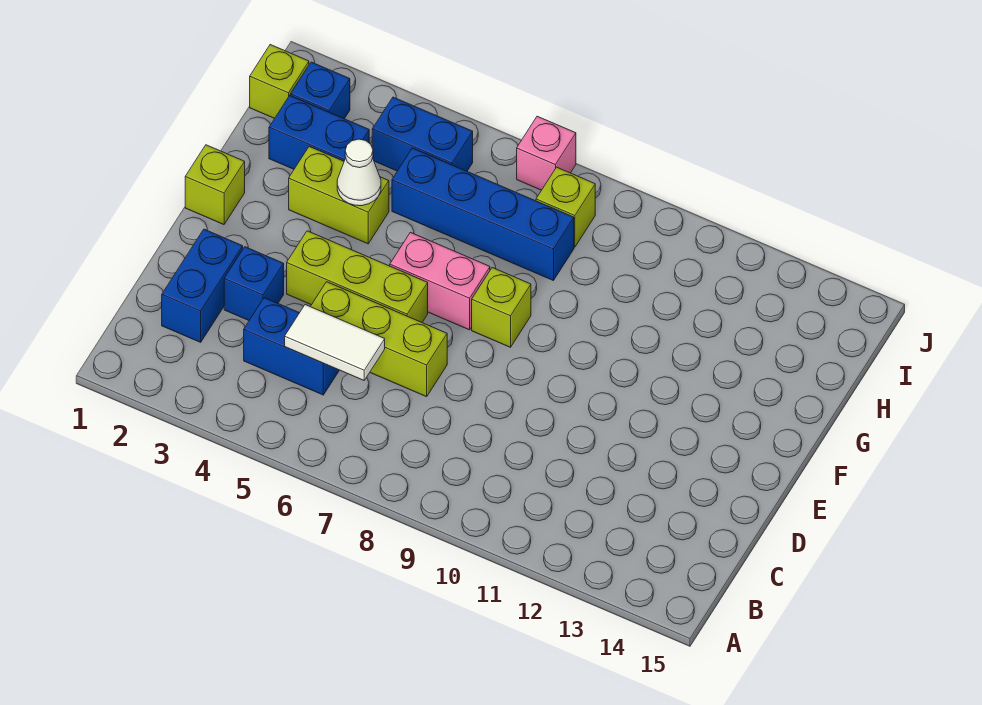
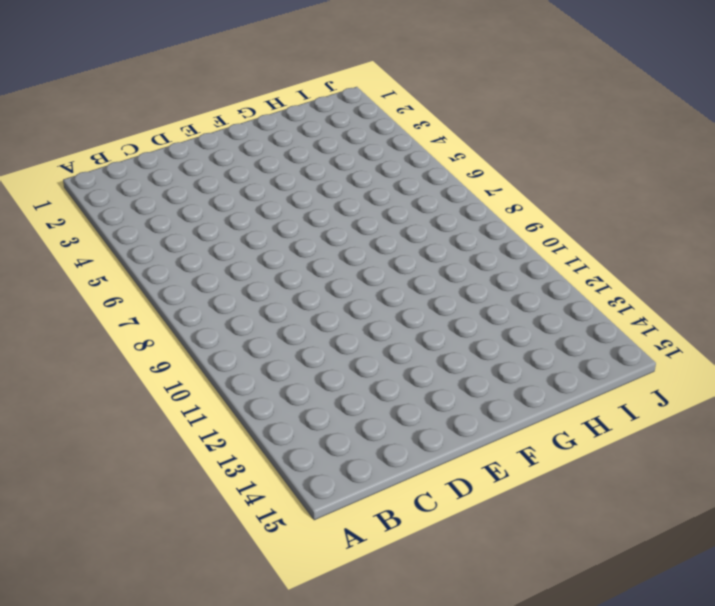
none -> blue 1x2 brick [162,229,243,342]
none -> blue 1x2 brick [244,298,339,395]
none -> blue 1x1 brick [224,247,284,320]

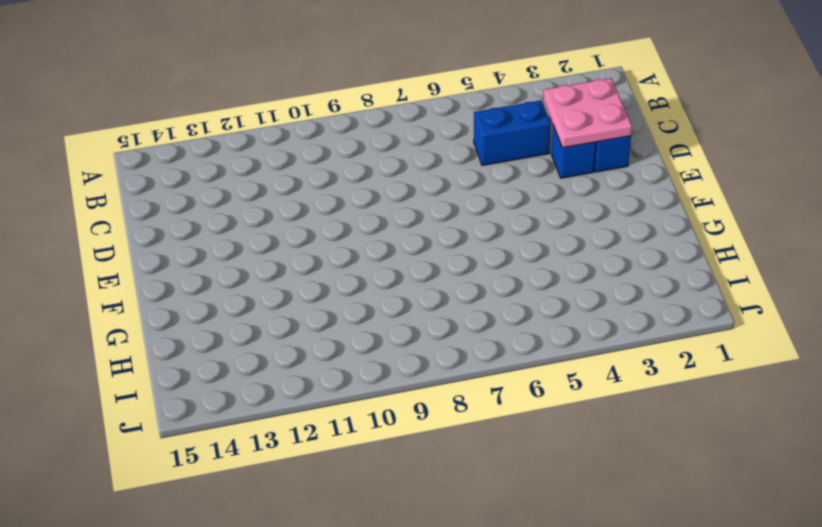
pink 2x2 plate [543,78,632,148] -> none
none -> lime 1x3 brick [310,282,447,397]
none -> lime 1x3 brick [287,231,428,322]
none -> lime 1x1 brick [185,145,245,225]

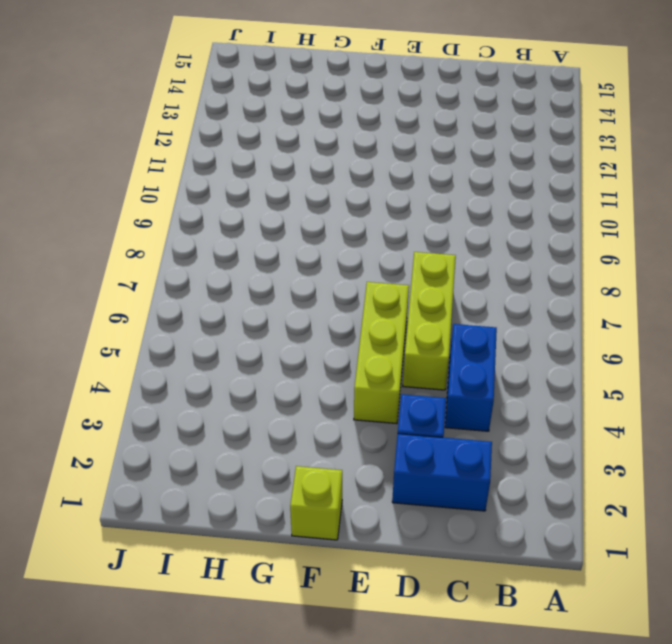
none -> pink 1x2 brick [390,232,490,330]
none -> lime 1x1 brick [472,268,531,347]
none -> lime 1x2 brick [289,147,389,244]

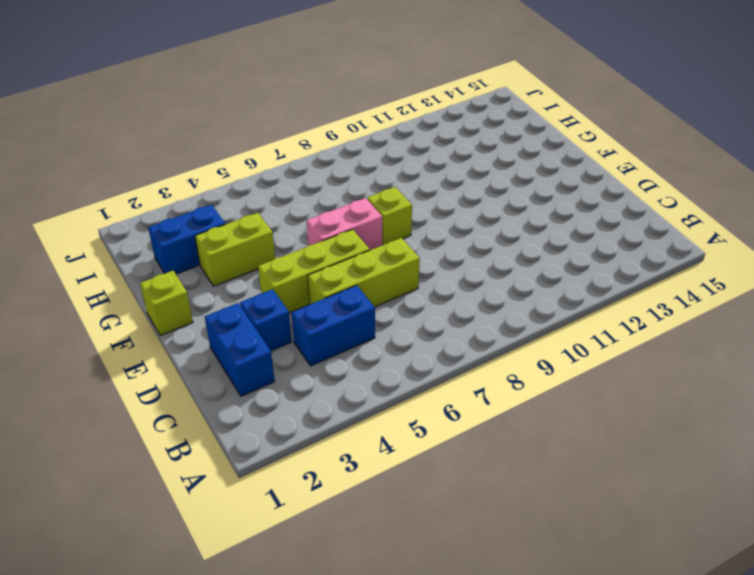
none -> blue 1x4 brick [392,148,574,281]
none -> lime 1x1 brick [250,45,309,119]
none -> blue 1x1 brick [291,62,350,119]

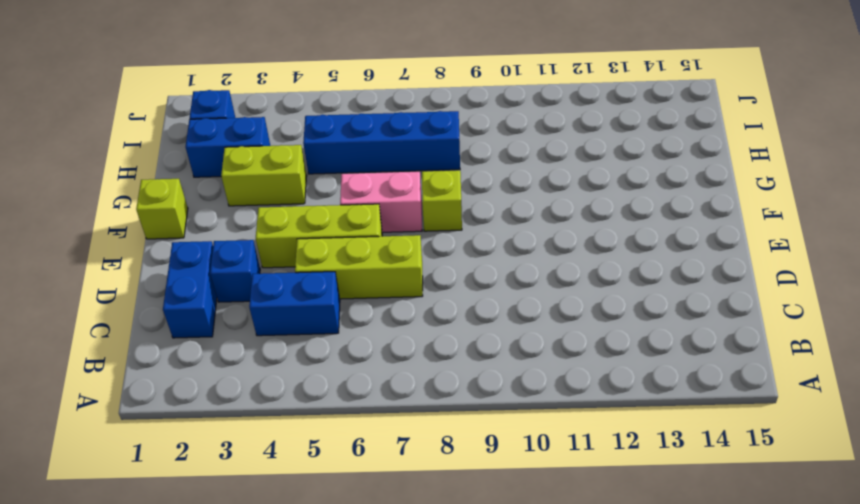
none -> lime 1x1 brick [250,45,309,119]
none -> blue 1x2 brick [372,97,473,171]
none -> lime 1x1 brick [536,167,595,247]

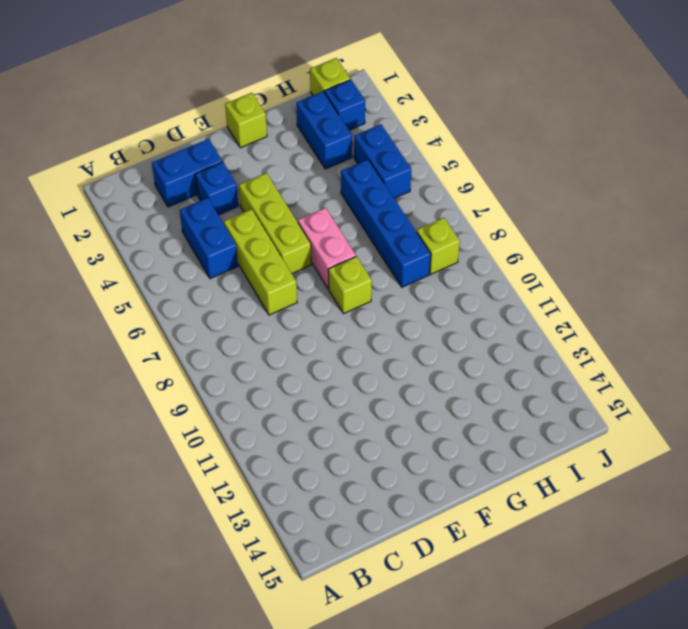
none -> lime 1x2 brick [289,147,389,244]
none -> pink 1x1 brick [517,116,576,190]
none -> white 1x2 tile [285,305,385,380]

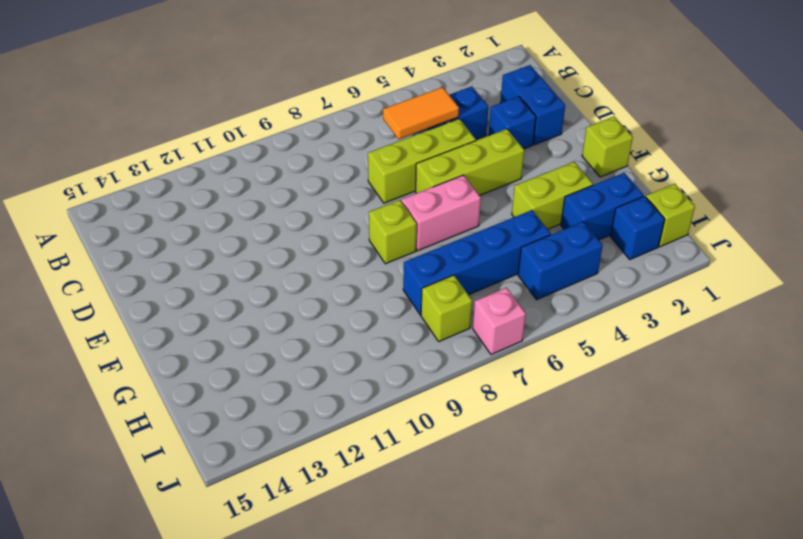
orange 1x2 tile [383,87,459,139] -> white 1x2 tile [285,305,385,380]
none -> white 1x1 cone [337,139,381,206]

